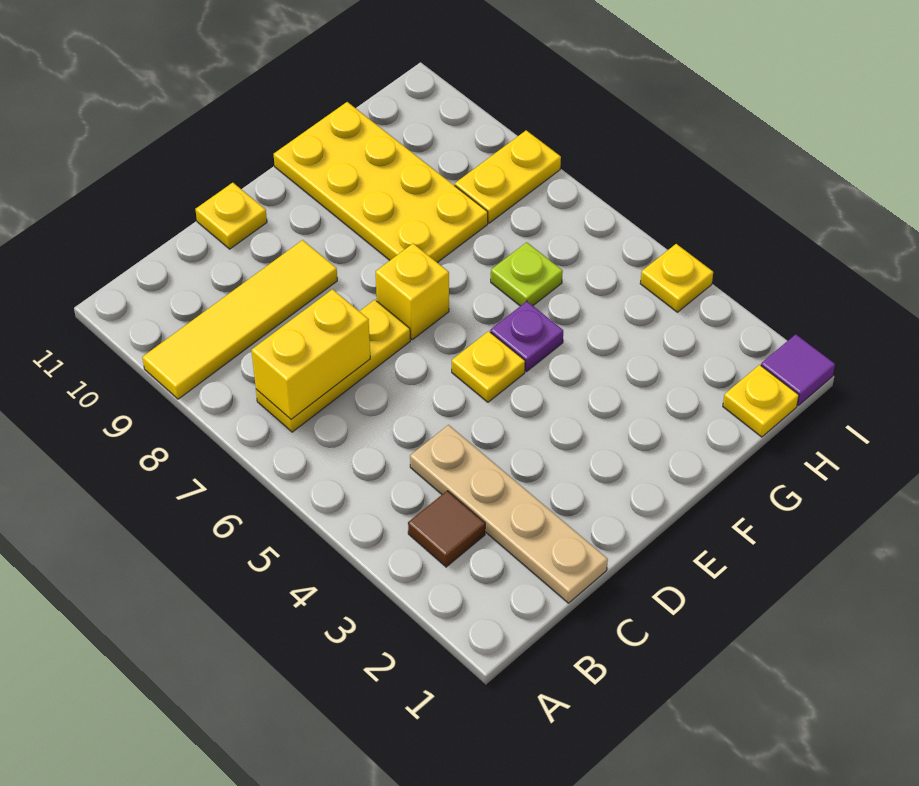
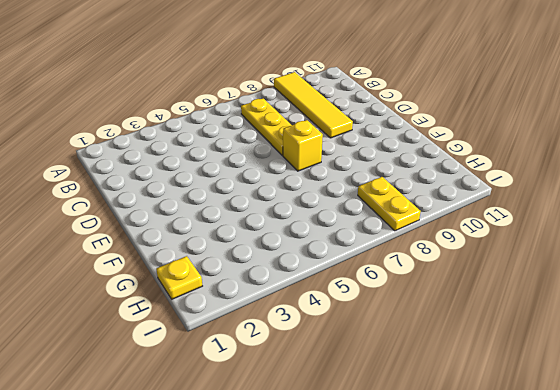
none -> brown 1x1 tile [408,491,485,567]
none -> tan 1x4 plate [410,425,608,603]
none -> yellow 1x1 plate [195,183,267,249]

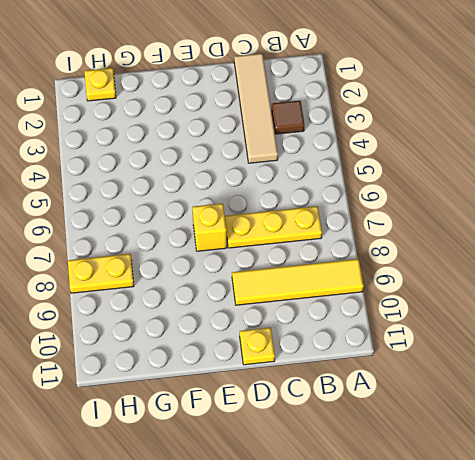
tan 1x4 tile [234,54,278,163] -> tan 1x4 plate [410,425,608,603]
none -> yellow 1x1 plate [452,331,525,402]
none -> purple 1x1 plate [490,301,563,371]
none -> yellow 2x4 plate [274,102,488,263]

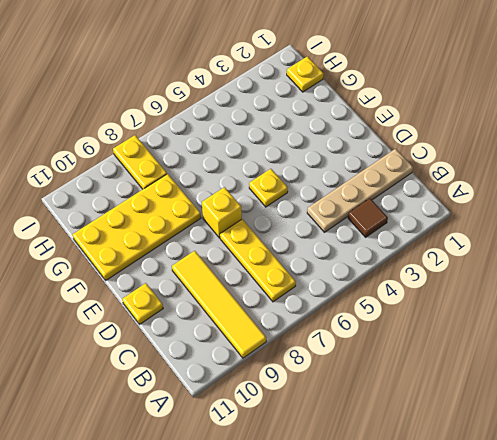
none -> purple 1x1 plate [490,301,563,371]
none -> lime 1x1 plate [491,242,563,306]
none -> purple 1x1 tile [761,334,835,405]

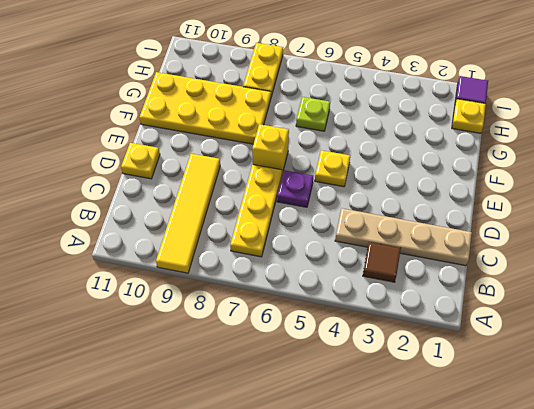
purple 1x1 plate [277,170,313,207] -> purple 1x1 plate moved to [490,301,563,371]
none -> yellow 1x1 plate [640,244,713,312]
none -> yellow 1x2 brick [252,289,370,419]

